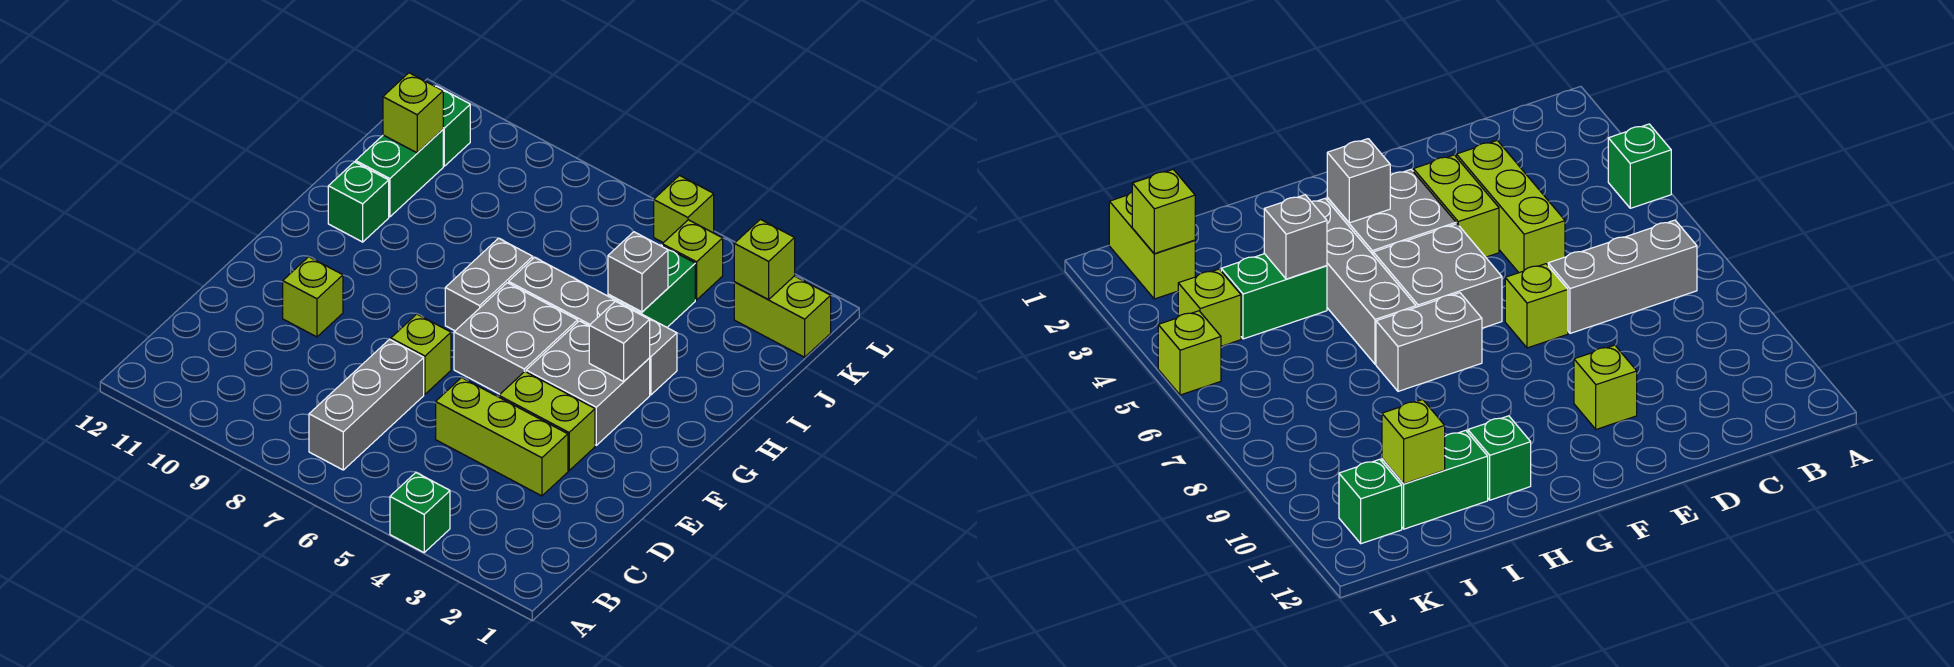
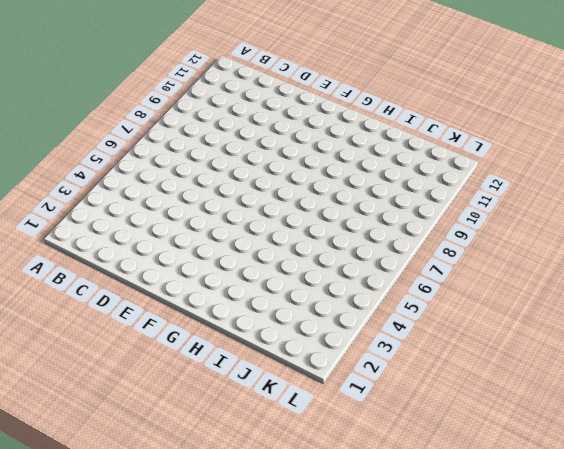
none -> green 1x1 brick [390,473,450,552]
none -> grey 1x3 brick [309,339,424,470]
none -> lime 1x3 brick [436,378,568,496]

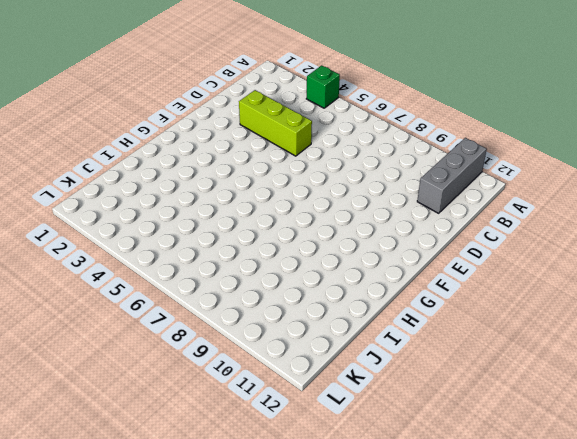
grey 1x3 brick [417,138,487,213] -> grey 1x3 brick moved to [309,339,424,470]
none -> lime 1x2 brick [499,372,595,471]
none -> lime 1x1 brick [390,314,451,394]
none -> lime 1x1 brick [283,257,343,337]

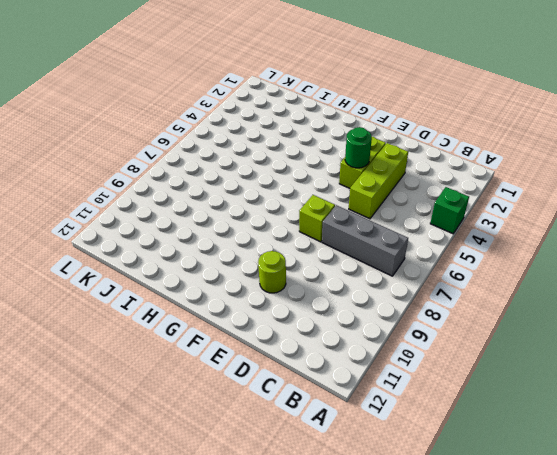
green 1x1 round brick [345,127,372,168] -> none
lime 1x1 round brick [258,251,286,293] -> lime 1x1 brick [283,257,343,337]
none -> grey 2x2 brick [526,321,650,445]
none -> grey 2x2 brick [454,283,578,394]
none -> grey 1x2 brick [445,238,533,331]

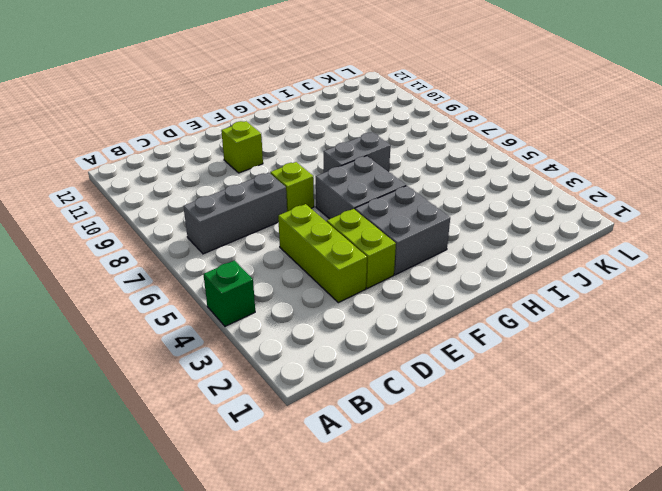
none -> grey 1x4 brick [509,257,677,395]
none -> green 1x1 brick [328,162,389,242]
none -> green 1x2 brick [608,245,695,327]

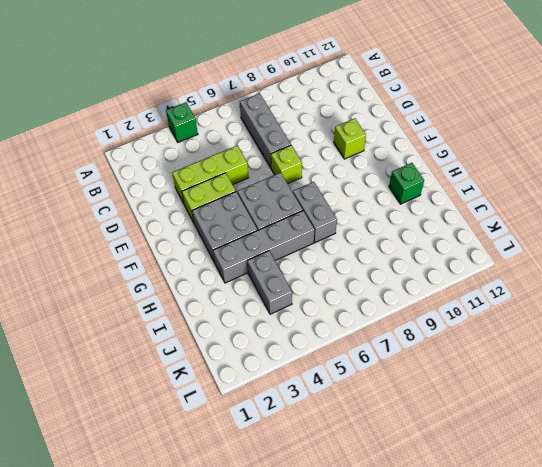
grey 1x2 brick [247,251,292,314] -> green 1x2 brick [608,245,695,327]
none -> green 1x2 brick [356,130,443,217]
none -> lime 1x2 brick [734,276,831,357]
none -> lime 1x1 brick [662,220,723,300]

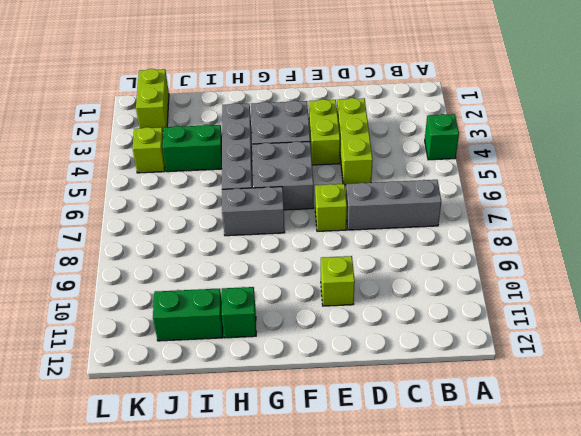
none -> green 1x1 brick [436,86,470,166]
none -> lime 1x1 brick [654,176,714,243]
none -> grey 1x1 brick [589,301,650,381]

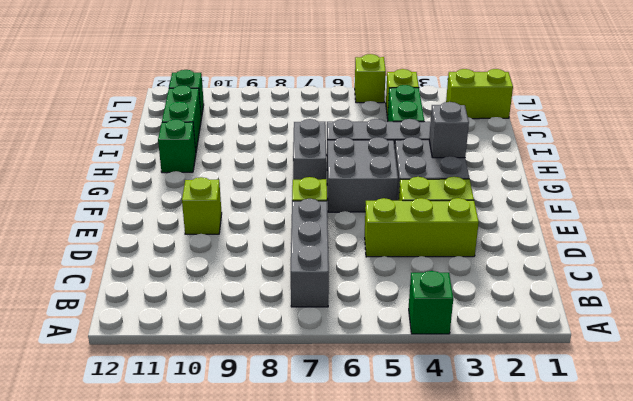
none -> grey 1x1 brick [608,232,668,312]
none -> lime 1x1 brick [383,73,443,153]
none -> lime 1x1 brick [734,219,795,300]

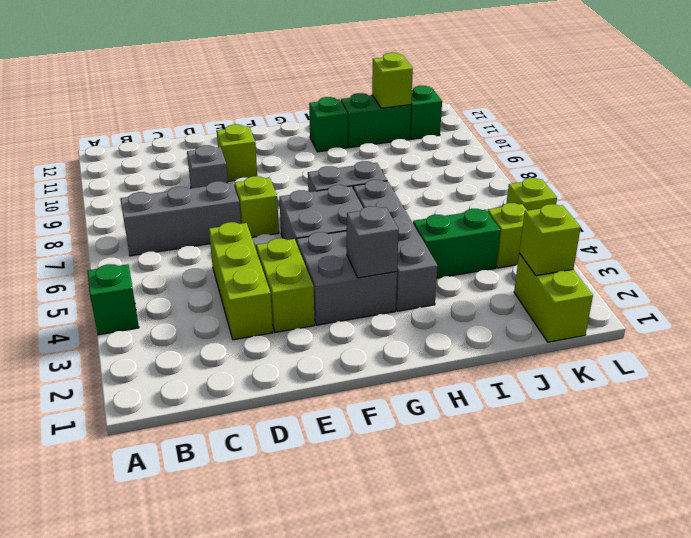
grey 1x1 brick [187,145,228,188] -> grey 1x1 brick moved to [608,232,668,312]

